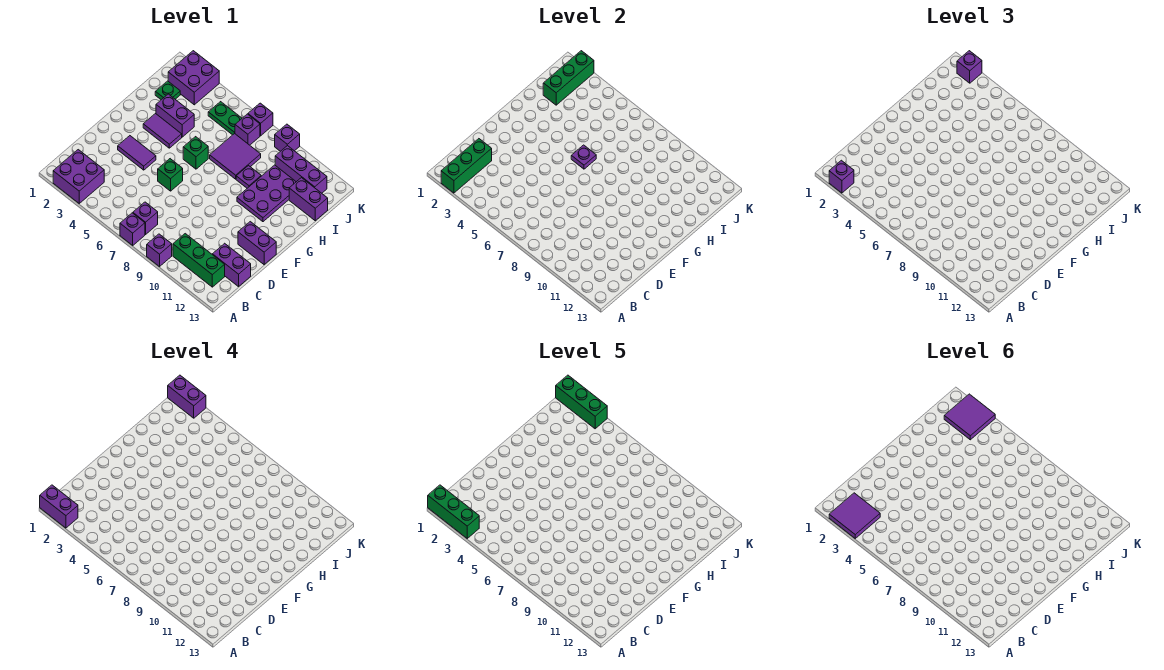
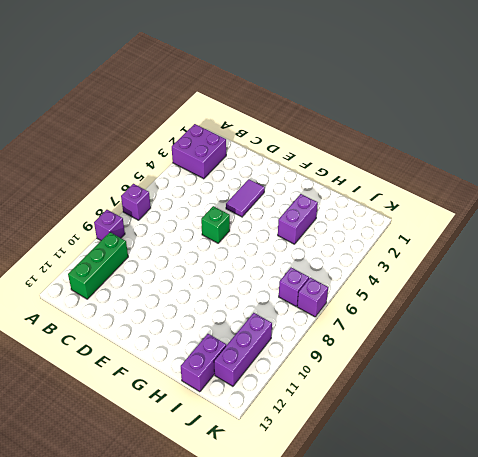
none -> purple 1x1 brick [133,202,158,235]
none -> purple 1x2 brick [212,243,251,287]
none -> purple 1x2 brick [238,222,276,265]
none -> purple 1x2 tile [143,114,182,148]

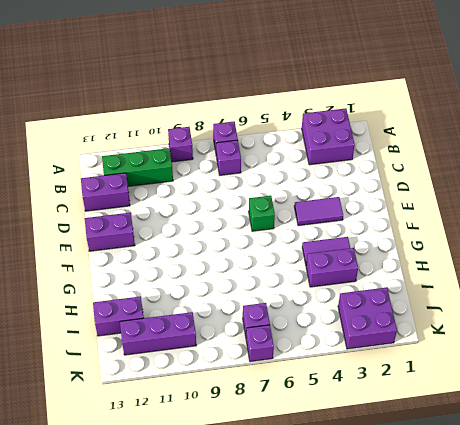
none -> green 1x1 brick [183,137,208,169]
none -> purple 2x3 plate [237,165,296,222]
none -> purple 2x2 tile [210,133,261,179]
none -> purple 1x1 plate [236,166,261,188]

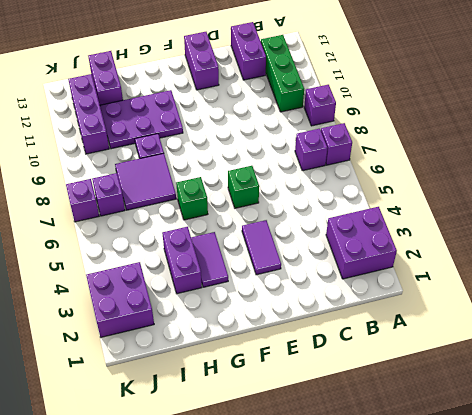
none -> green 1x1 plate [155,81,180,100]
none -> green 1x2 plate [208,102,242,135]
none -> purple 1x1 brick [275,124,300,151]
none -> green 1x3 brick [441,139,492,193]

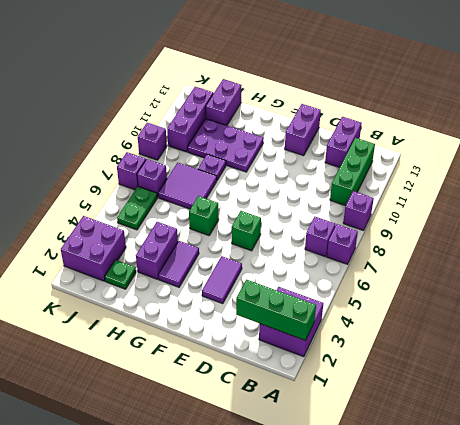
none -> purple 1x1 plate [571,145,596,169]
none -> green 1x3 brick [543,51,594,105]
none -> purple 1x1 brick [829,160,854,193]
none -> purple 1x1 brick [957,51,982,83]

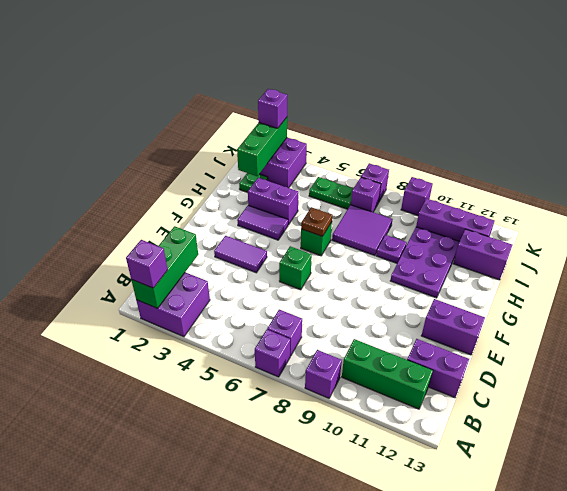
brown 1x1 plate [301,207,332,236] -> purple 1x1 plate [571,145,596,169]
none -> purple 1x2 brick [40,485,78,528]
none -> purple 1x2 brick [168,375,206,418]
none -> green 1x3 brick [428,485,479,538]
none -> green 1x3 brick [556,375,607,429]

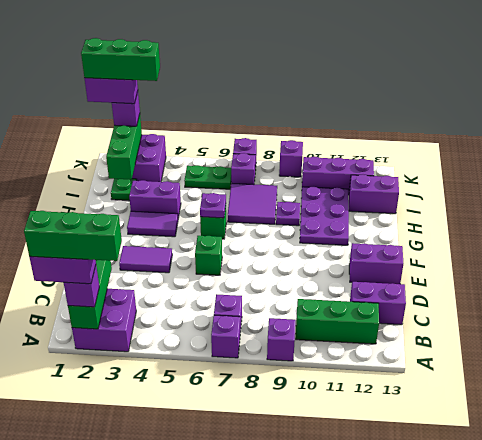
none -> purple 2x2 tile [829,493,880,538]
none -> purple 2x2 tile [944,394,995,440]

